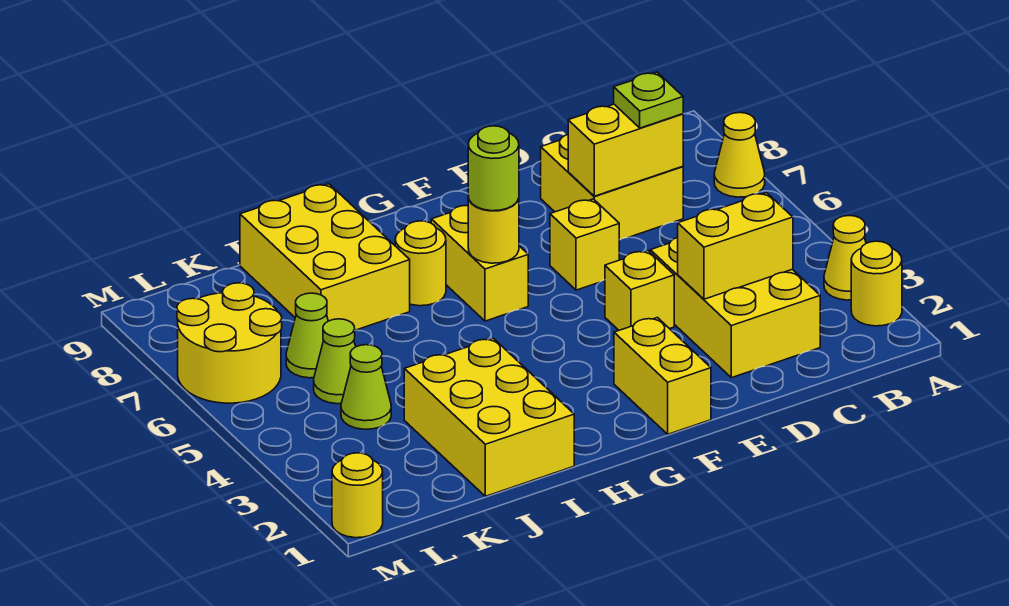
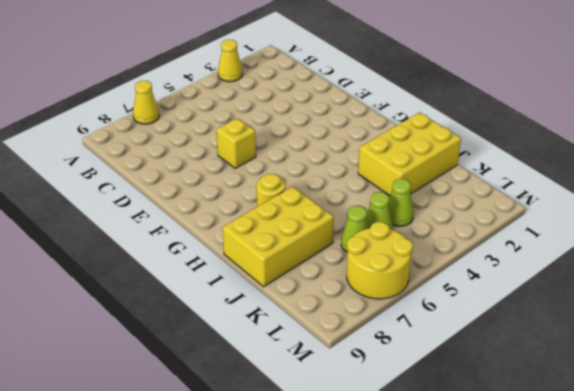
none -> yellow 1x1 round brick [851,241,902,326]
none -> yellow 2x3 brick [650,238,820,378]
none -> yellow 2x2 brick [541,135,683,240]

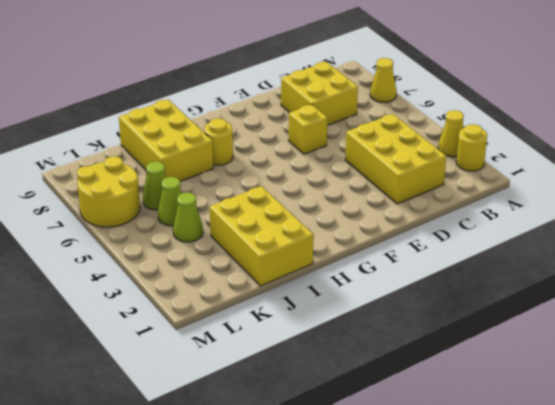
none -> yellow 1x1 brick [605,251,674,330]
none -> yellow 1x2 brick [614,318,711,434]
none -> yellow 1x2 brick [431,206,528,321]

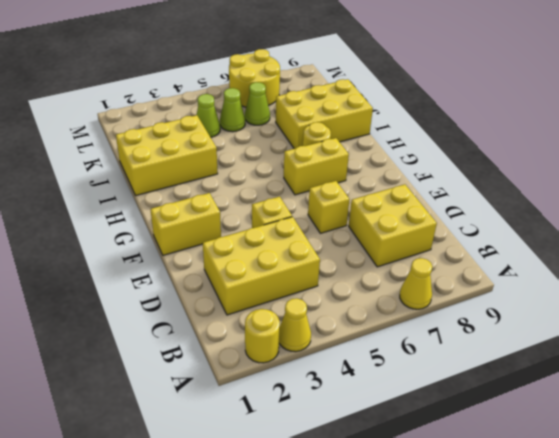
none -> yellow 1x1 round brick [332,453,383,538]
none -> yellow 1x2 brick [678,193,793,299]
none -> yellow 1x2 brick [568,104,683,196]

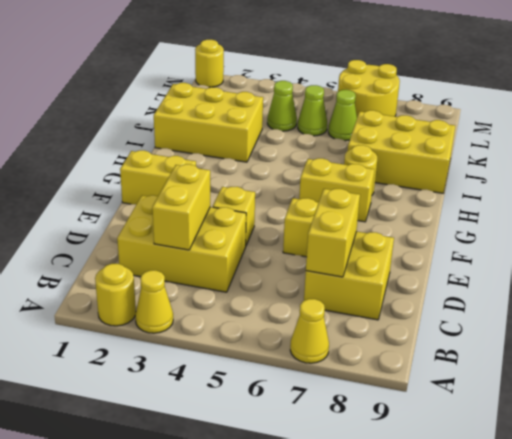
none -> yellow 1x1 round brick [468,197,519,263]
none -> lime 1x1 plate [614,72,683,128]
none -> lime 1x1 round brick [468,126,519,211]

